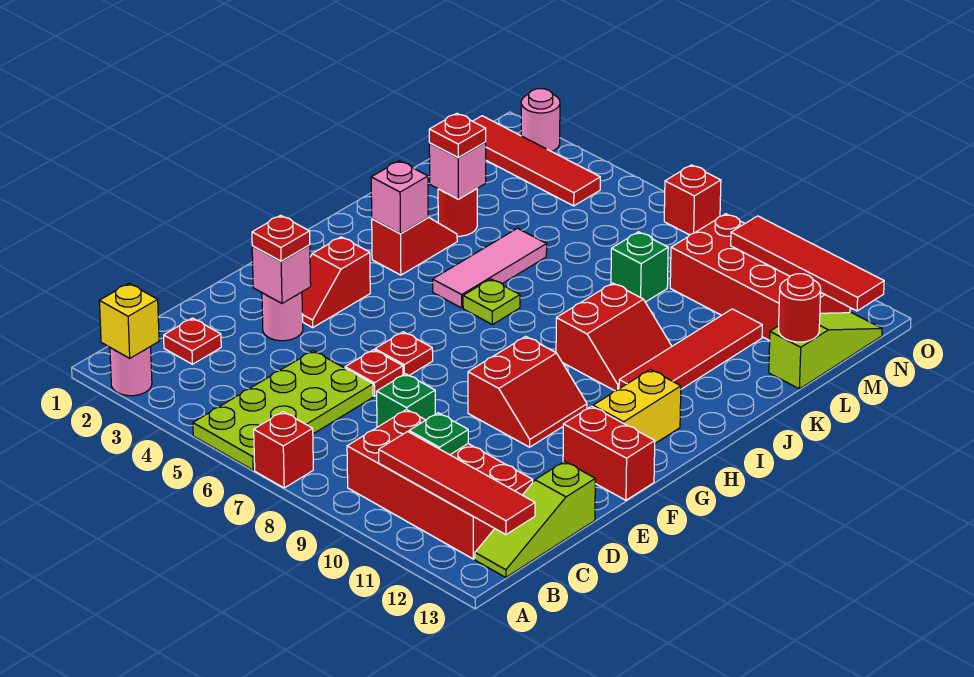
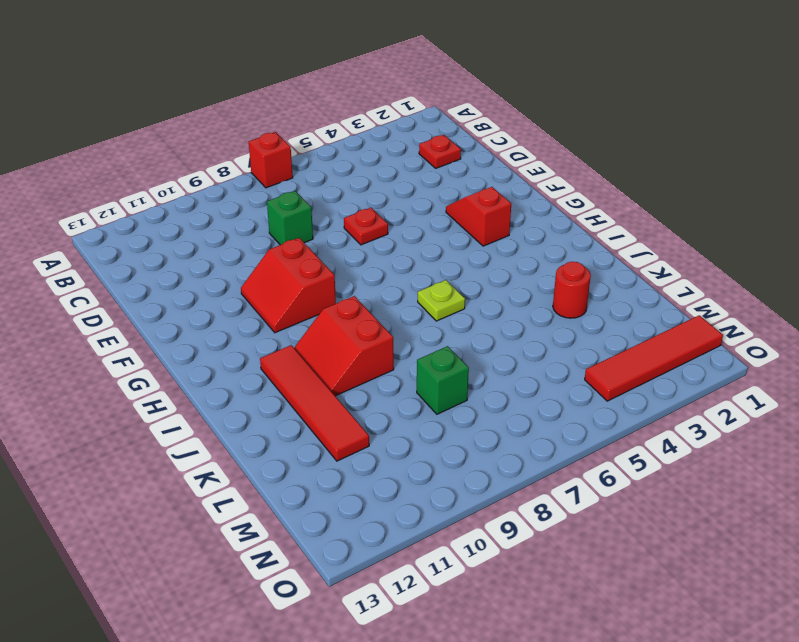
none -> pink 1x1 round brick [110,347,152,396]
none -> lime 2x4 plate [193,351,373,470]
none -> red 2x4 brick [347,409,533,559]
none -> lime 1x3 slope [475,461,595,578]

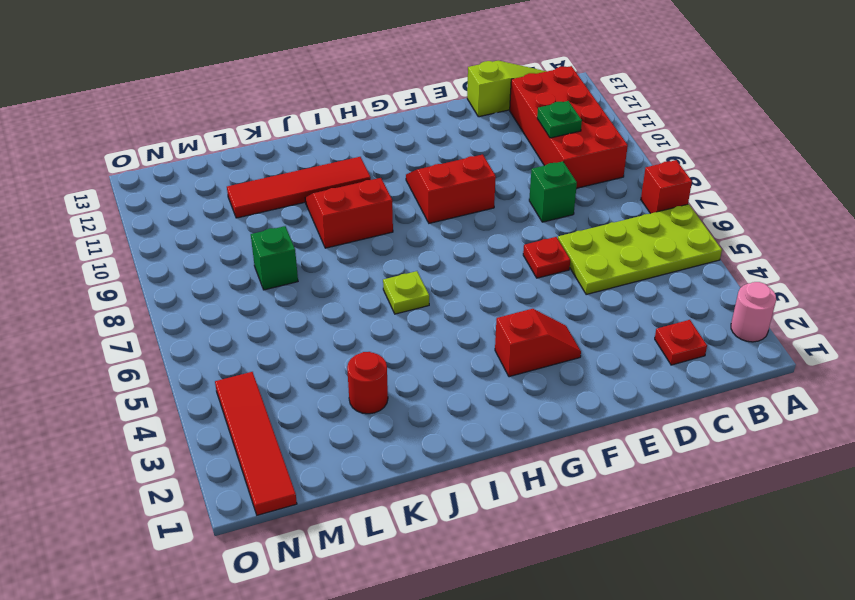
none -> pink 1x1 round brick [262,292,303,341]
none -> red 1x1 plate [375,332,433,376]
none -> red 1x2 brick [563,406,655,500]
none -> yellow 1x2 brick [593,370,681,443]

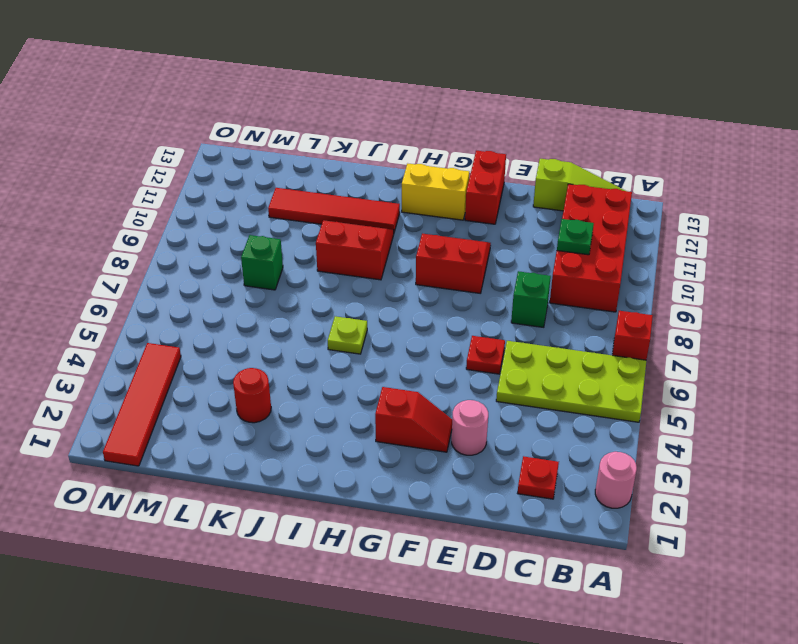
none -> red 1x1 plate [375,332,433,376]
none -> red 1x2 slope [372,217,457,275]
none -> pink 1x3 tile [433,228,547,308]
none -> lime 1x3 slope [769,313,882,389]

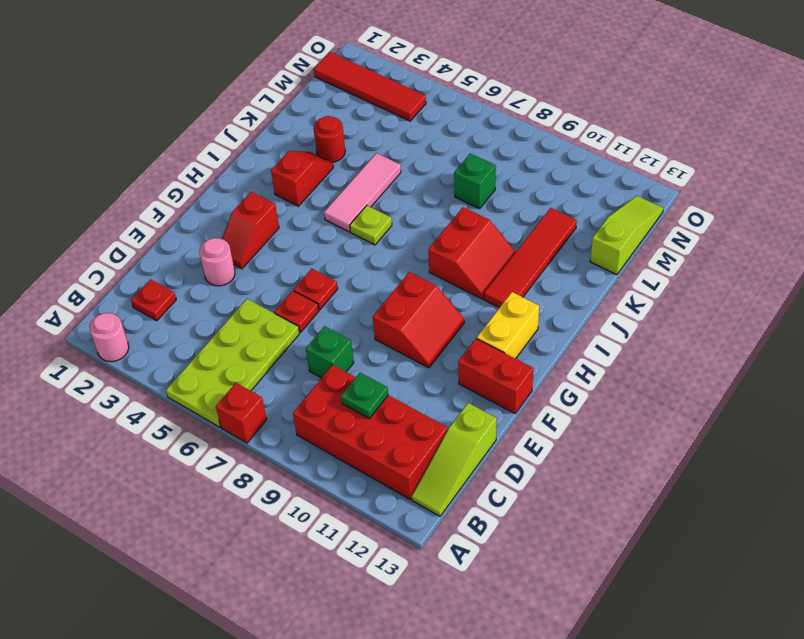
none -> red 2x4 brick [670,214,850,341]
none -> pink 1x1 round brick [521,89,560,152]
none -> red 1x1 brick [664,165,721,235]
none -> yellow 1x1 brick [99,284,159,358]

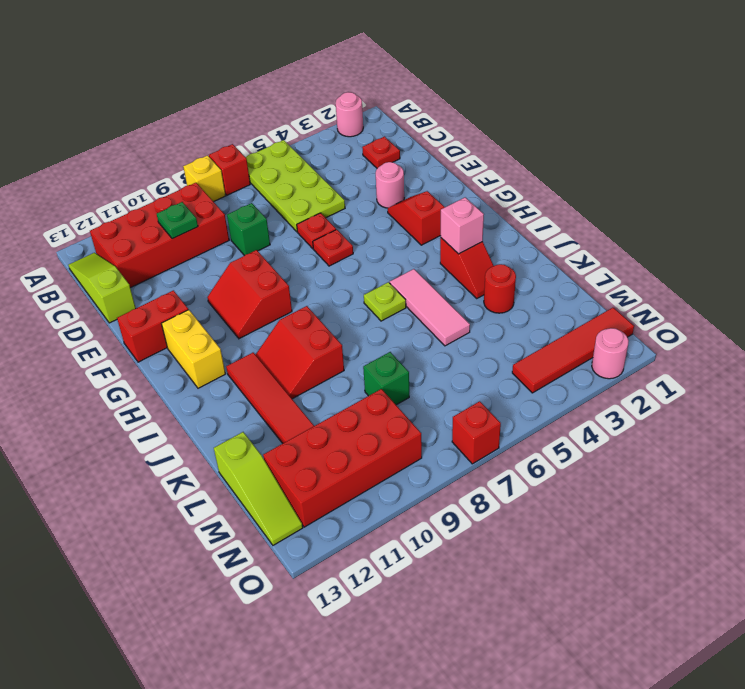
yellow 1x1 brick [183,155,226,202] -> yellow 1x1 brick moved to [99,284,159,358]
none -> red 1x4 tile [379,432,535,535]
none -> pink 1x1 brick [252,245,311,303]
none -> pink 1x1 brick [429,142,486,199]
none -> red 1x1 round brick [778,274,821,342]

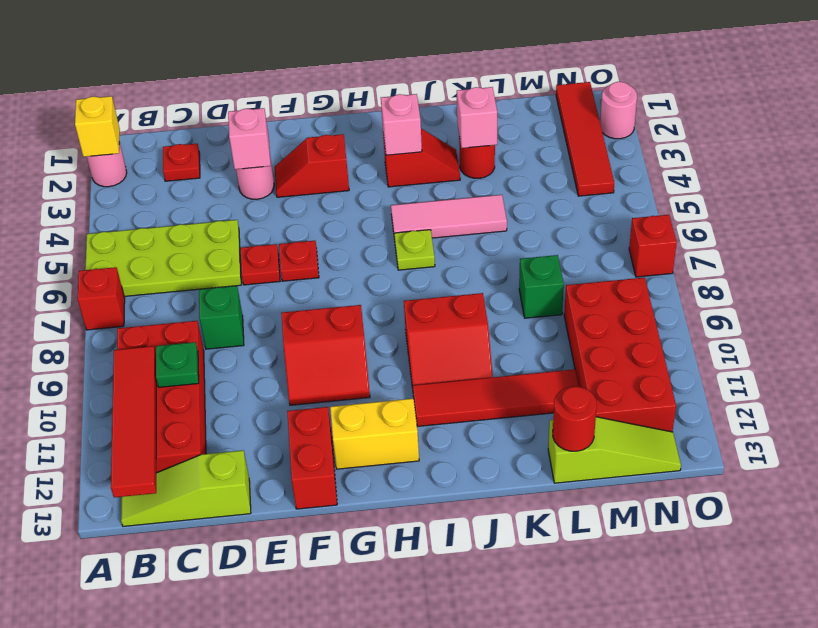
none -> red 1x4 tile [731,216,884,311]
none -> red 1x1 plate [252,215,310,261]
none -> red 1x1 plate [429,113,486,157]

